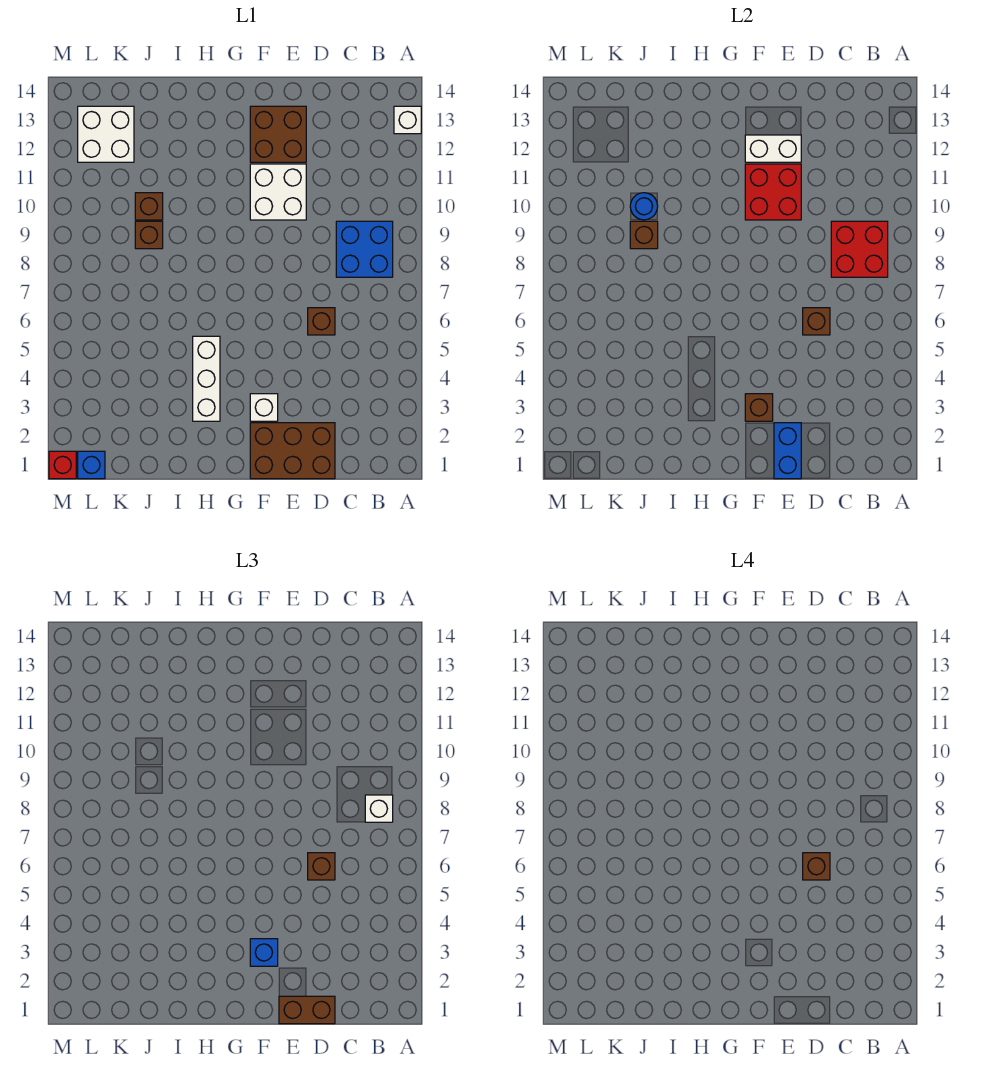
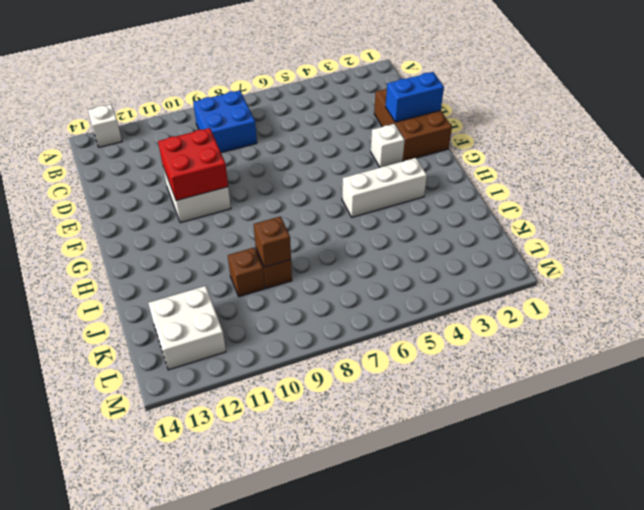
none -> brown 1x1 brick [308,308,335,335]
none -> brown 2x2 brick [250,106,306,162]
none -> blue 1x1 brick [78,451,105,479]

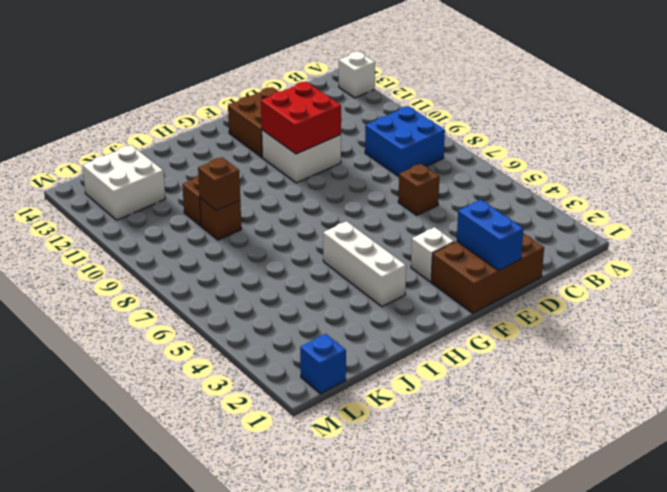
none -> red 1x1 brick [49,451,76,479]
none -> red 2x2 brick [831,221,888,277]
none -> brown 1x1 brick [803,308,830,335]

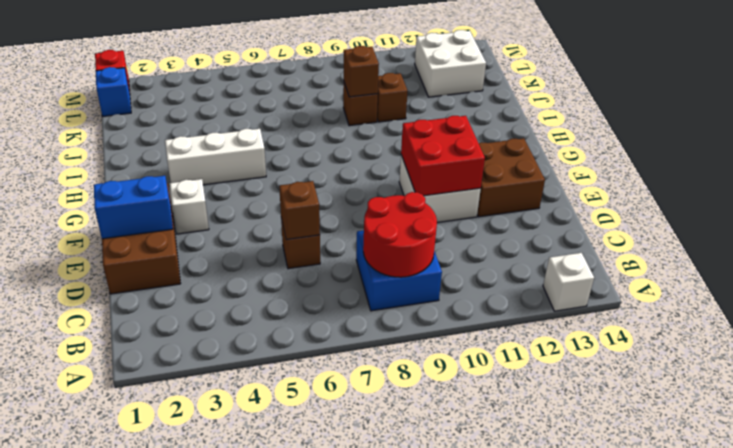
red 2x2 round brick [363,192,437,277] -> red 2x2 brick [831,221,888,277]
none -> white 1x2 brick [745,135,801,162]
none -> brown 1x1 brick [745,394,773,421]
none -> blue 1x1 round brick [630,193,658,220]

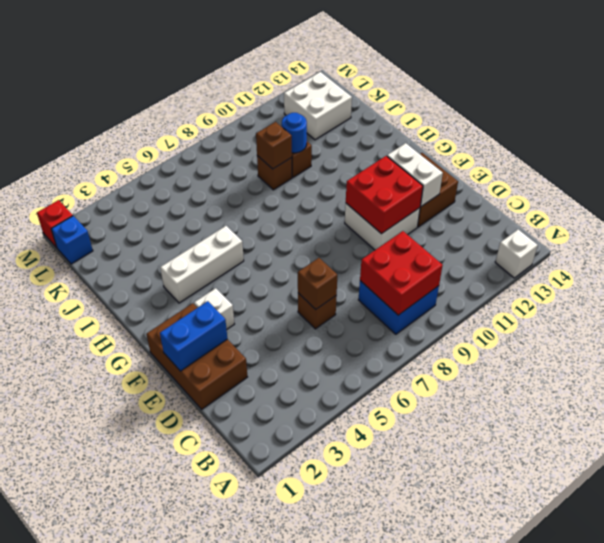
none -> brown 1x1 brick [745,394,773,421]
none -> white 1x1 brick [365,795,393,822]
none -> brown 1x2 brick [279,996,335,1024]

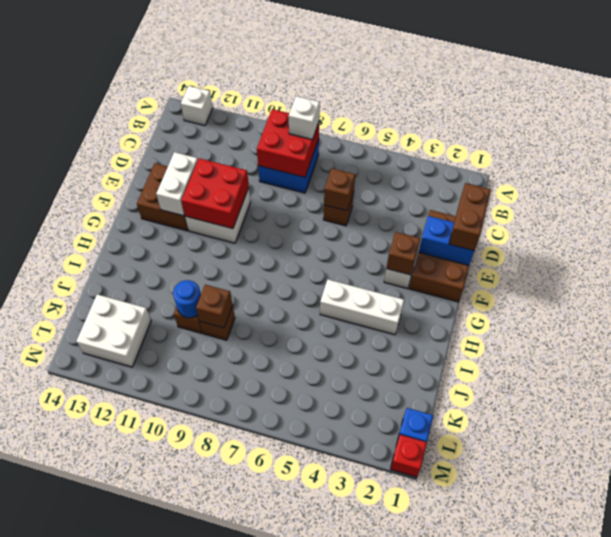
none -> brown 1x1 brick [308,853,335,880]
none -> blue 1x1 brick [250,939,278,966]
none -> brown 1x1 brick [803,853,830,880]

